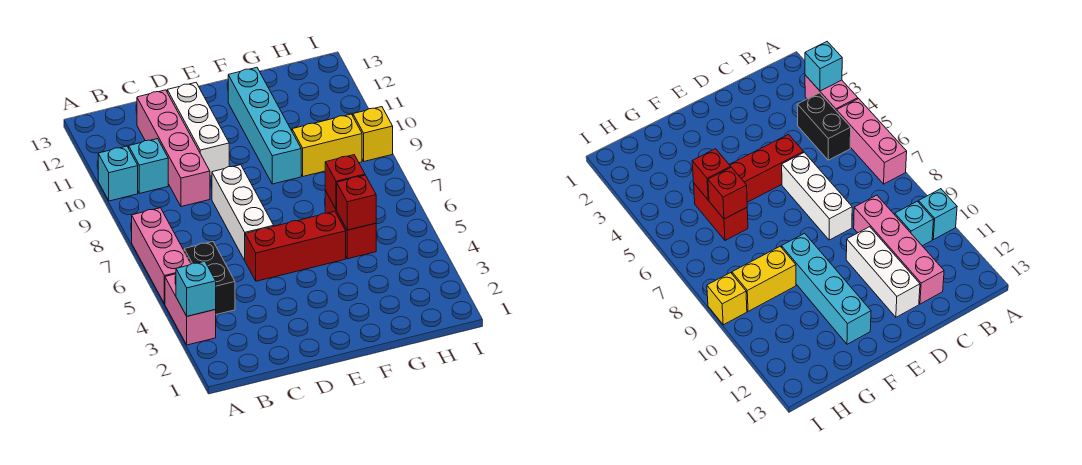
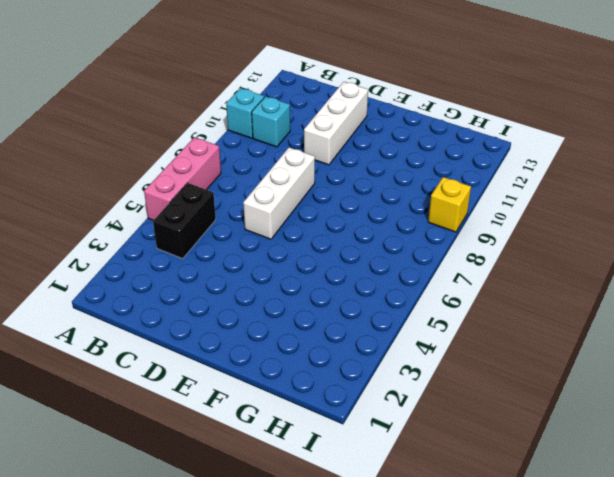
none -> pink 1x2 brick [165,274,216,345]
none -> pink 1x4 brick [137,90,210,207]
none -> red 1x3 brick [245,211,346,281]

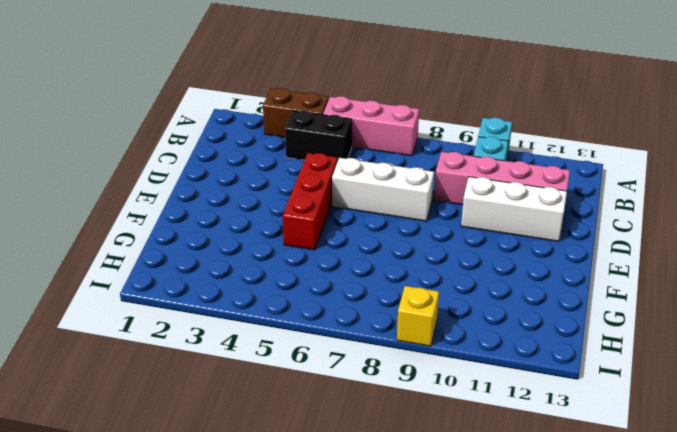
brown 1x2 brick [263,88,329,137] -> pink 1x2 brick [165,274,216,345]
none -> cyan 1x4 brick [228,68,301,184]
none -> red 1x2 brick [325,191,376,259]
none -> yellow 1x2 brick [292,114,362,176]

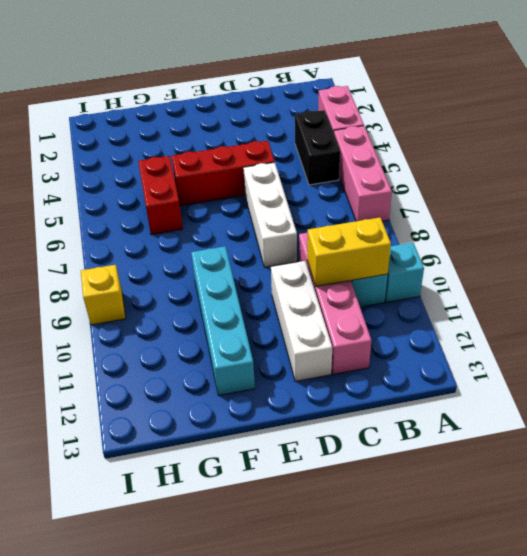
yellow 1x2 brick [307,217,391,286] -> yellow 1x2 brick moved to [292,114,362,176]
none -> cyan 1x1 brick [176,261,216,316]
none -> red 1x1 brick [337,175,376,230]
none -> red 1x1 brick [325,155,365,210]

